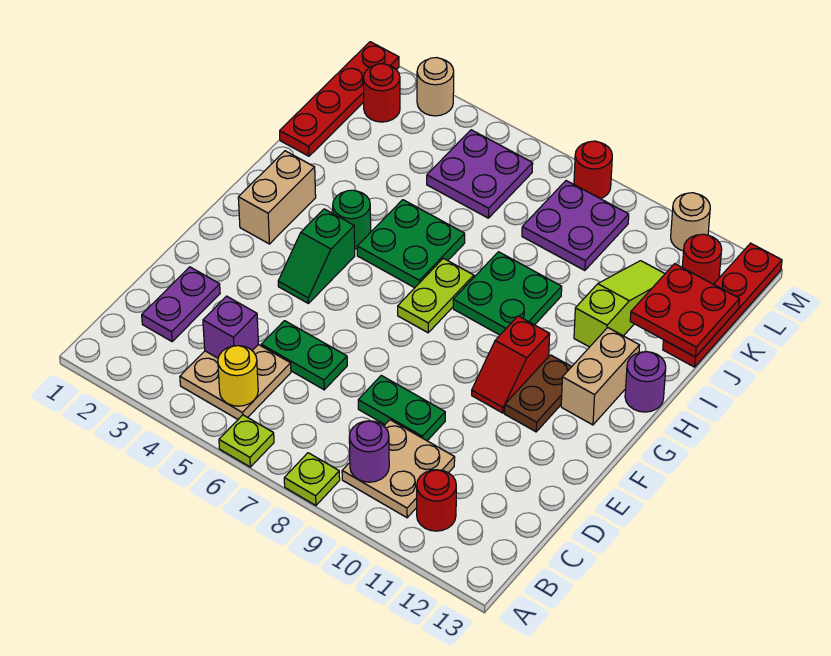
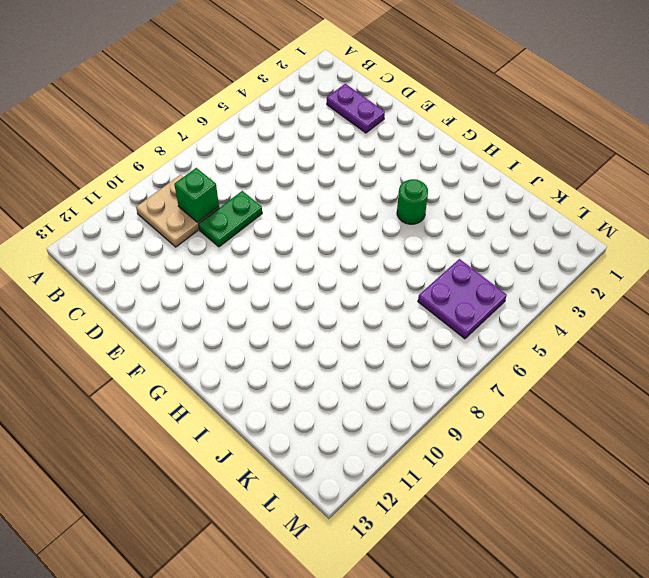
green 1x1 brick [174,168,219,222] -> none
none -> lime 1x1 plate [219,415,274,467]
none -> lime 1x1 plate [284,453,340,505]
none -> tan 2x2 plate [180,345,291,419]
none -> red 1x1 round brick [417,470,456,531]

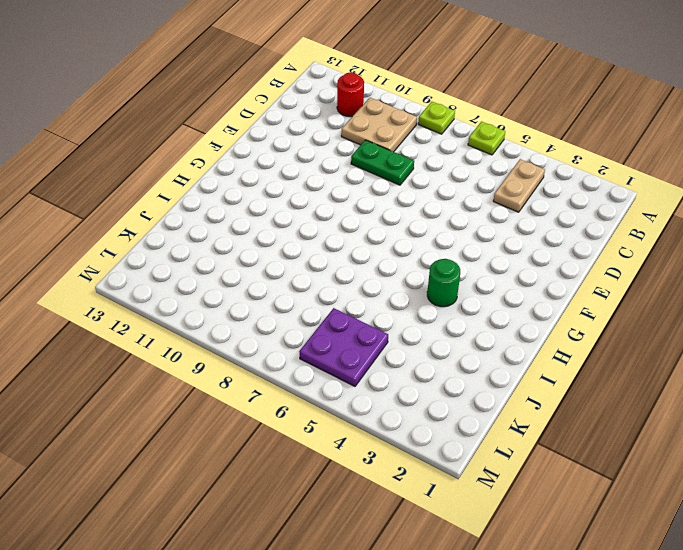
tan 1x2 plate [493,159,545,212] -> tan 2x2 plate [180,345,291,419]
none -> purple 1x2 plate [142,267,220,341]
none -> green 1x2 plate [261,321,347,390]
none -> green 1x2 slope [278,209,355,303]
none -> red 1x2 slope [472,316,550,413]

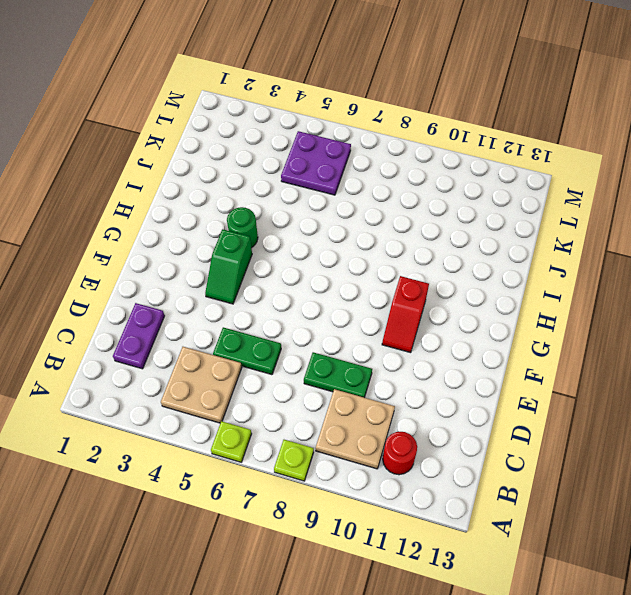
none -> brown 1x2 plate [505,355,572,432]
none -> tan 1x2 brick [238,151,316,244]
none -> lime 1x2 plate [398,258,474,333]
none -> tan 1x2 brick [561,327,640,425]

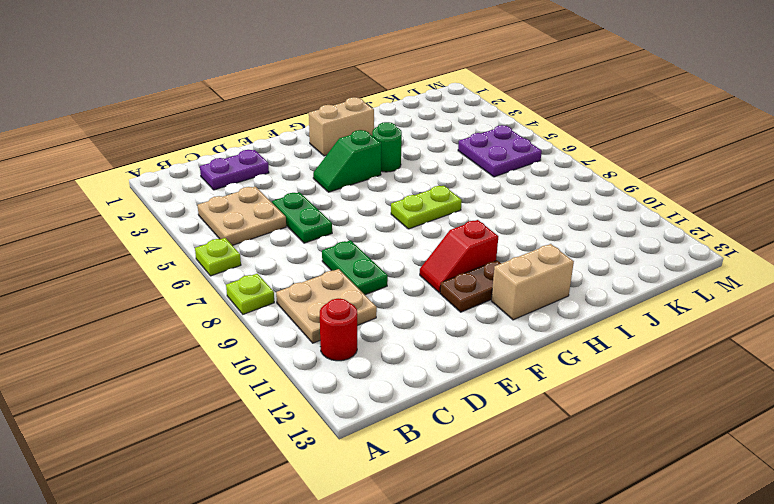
none -> green 2x2 plate [357,200,465,288]
none -> green 2x2 plate [453,252,562,335]
none -> purple 1x1 round brick [625,352,666,412]
none -> lime 1x3 slope [574,261,665,347]

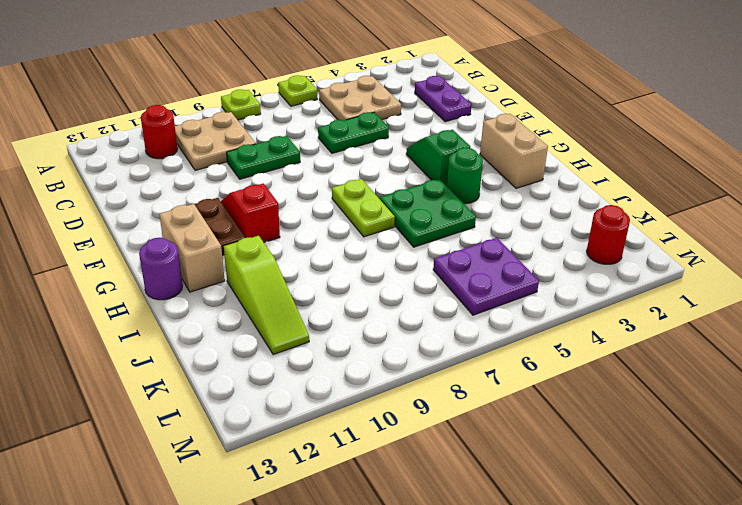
none -> green 2x2 plate [453,252,562,335]
none -> red 1x4 plate [280,42,399,156]
none -> red 1x4 plate [663,243,782,367]
none -> purple 2x2 plate [522,181,629,271]

